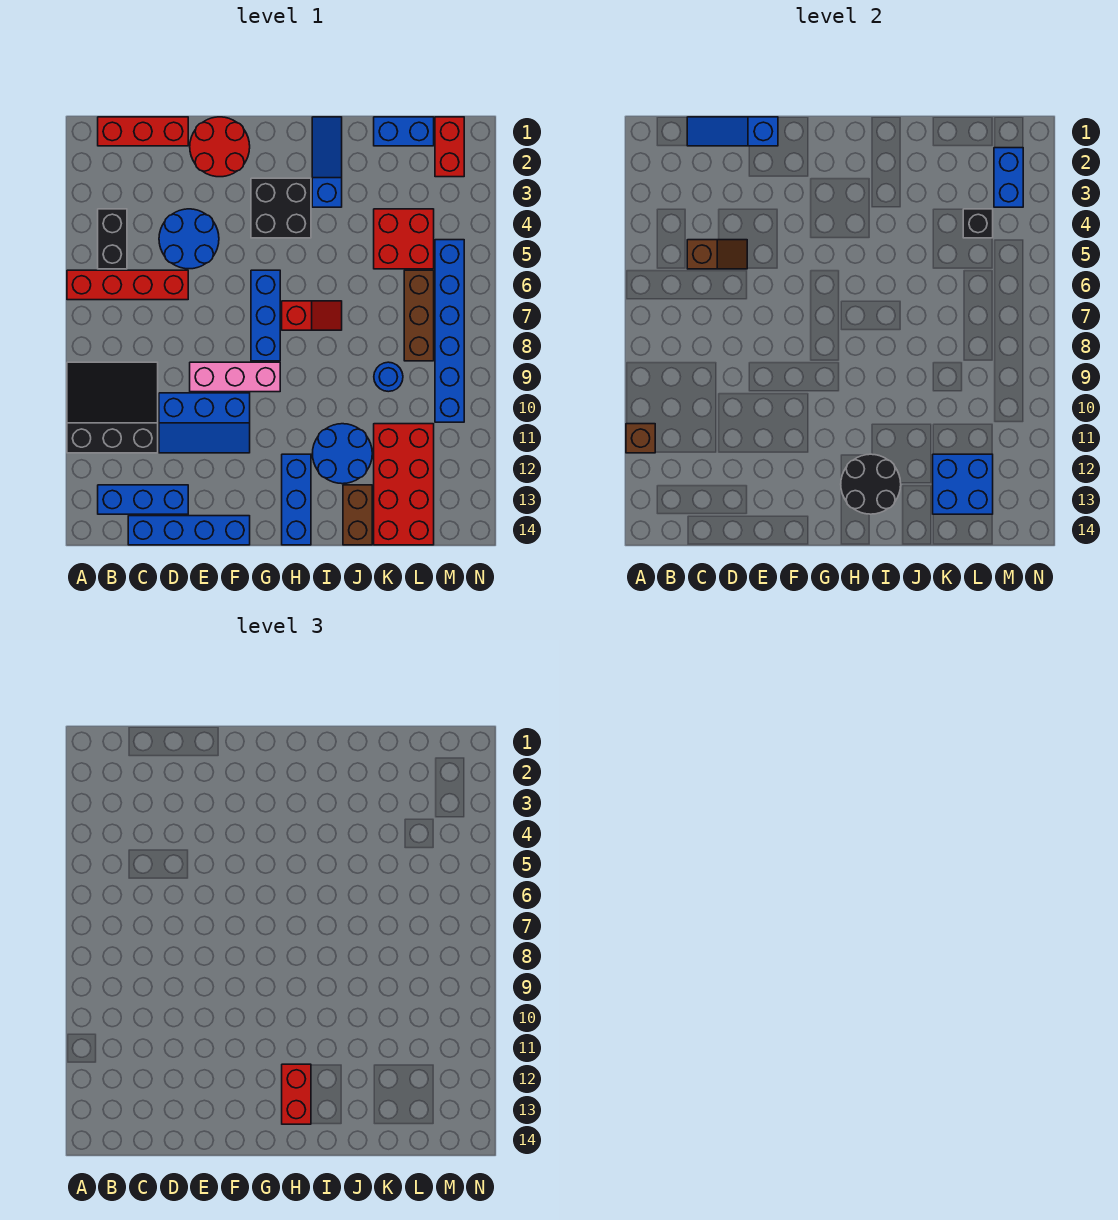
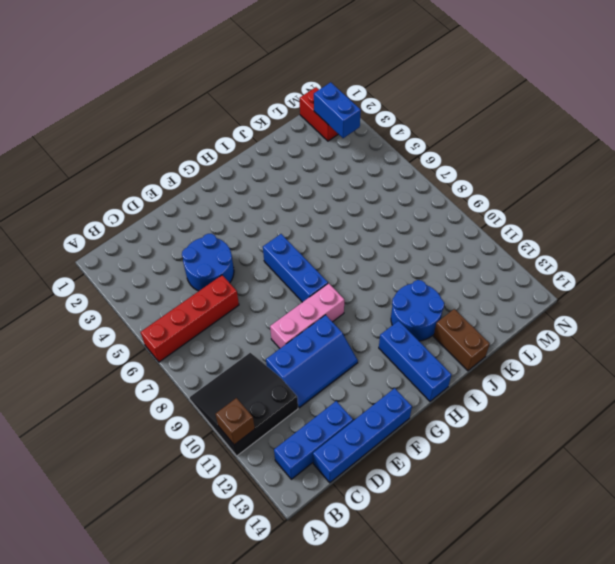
none -> red 1x3 brick [98,117,188,146]
none -> black 1x2 brick [98,209,127,269]
none -> red 2x2 round brick [190,117,250,177]
none -> black 2x2 brick [251,178,311,238]

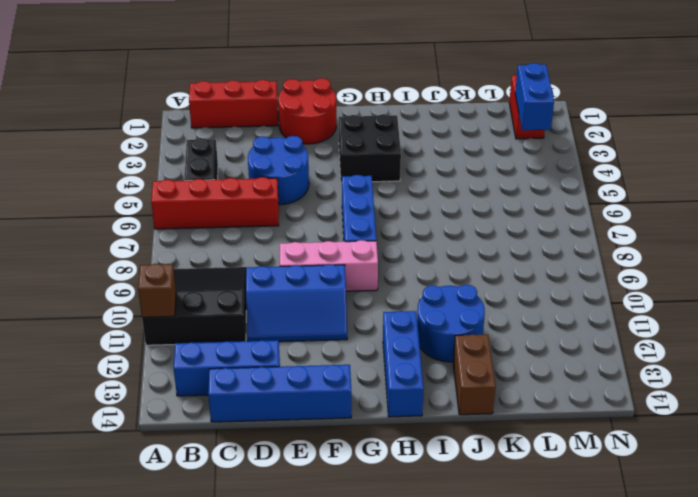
none -> red 1x2 slope [282,301,342,330]
none -> blue 1x3 slope [312,117,342,207]
none -> blue 1x2 brick [374,117,434,146]
none -> red 2x2 brick [374,209,434,269]

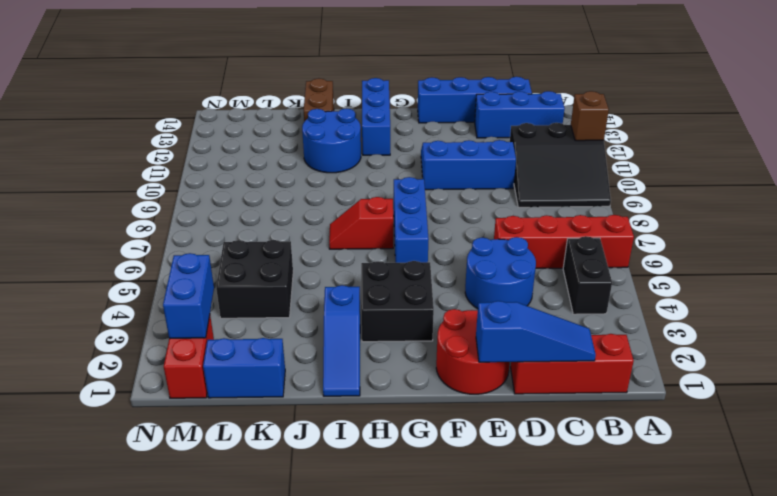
black 2x2 brick [216,240,293,318] -> red 2x2 brick [374,209,434,269]
none -> pink 1x3 brick [190,362,280,392]
none -> blue 1x1 round brick [374,362,403,392]
none -> red 2x4 brick [374,424,434,545]
none -> brown 1x3 brick [404,270,434,361]

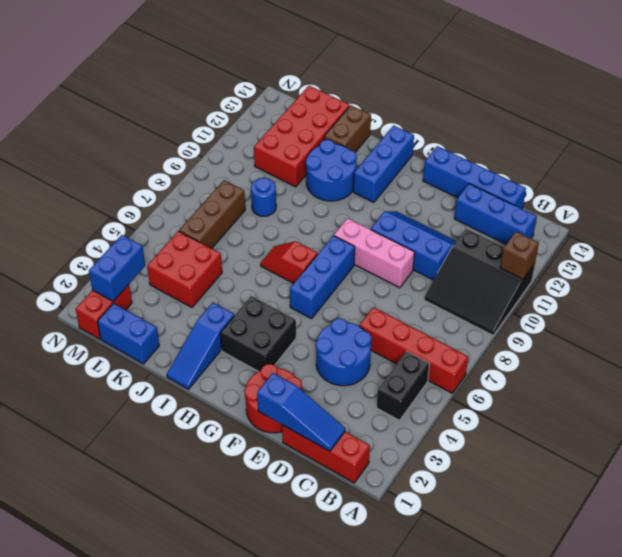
none -> blue 1x6 brick [435,240,464,422]
none -> brown 1x2 slope [687,240,747,269]
none -> black 2x2 round brick [841,454,901,514]
none -> blue 2x2 brick [933,454,993,514]

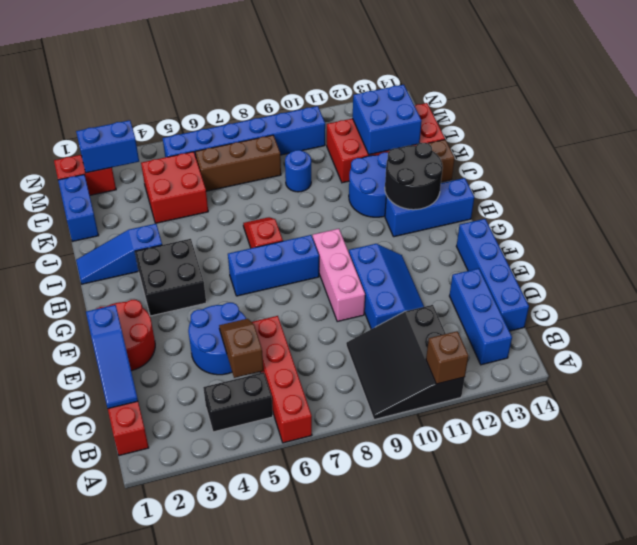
none -> black 1x1 brick [963,209,993,238]
none -> red 1x2 brick [282,1064,311,1124]

